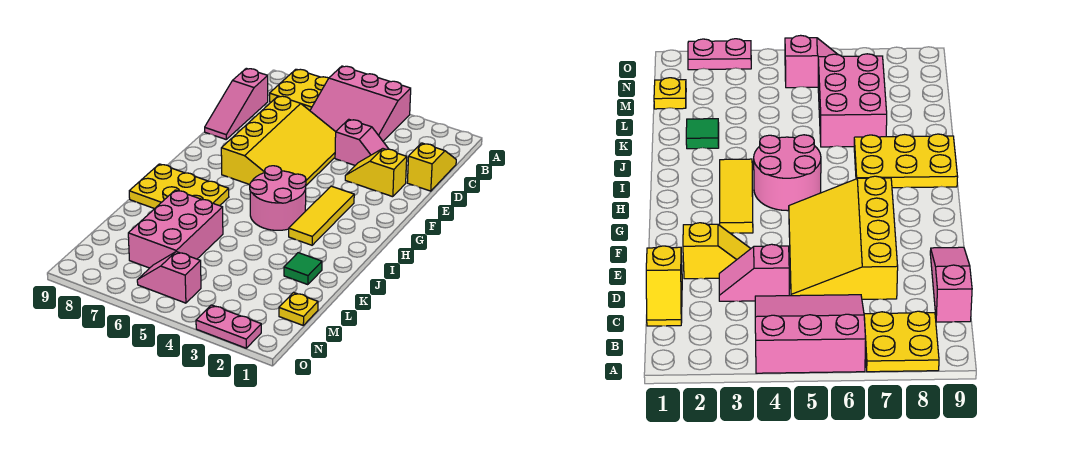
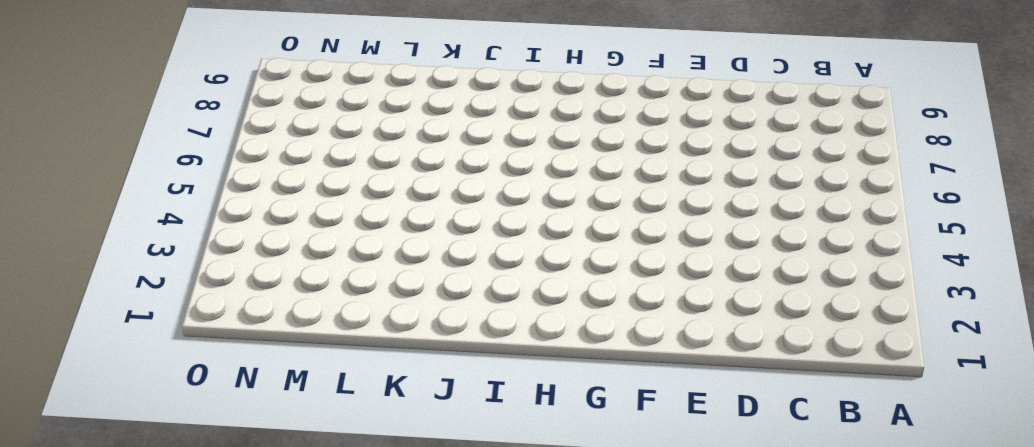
none -> pink 3x3 slope [310,66,411,141]
none -> yellow 2x2 plate [270,69,329,111]
none -> yellow 1x2 slope [407,143,456,191]

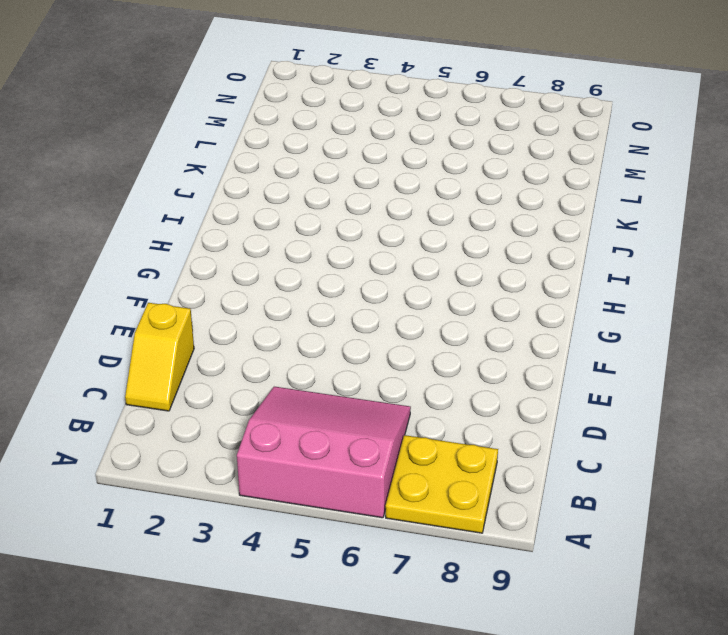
none -> pink 1x3 slope [205,68,268,139]
none -> pink 1x2 slope [335,119,388,165]
none -> yellow 3x4 slope [221,96,336,185]

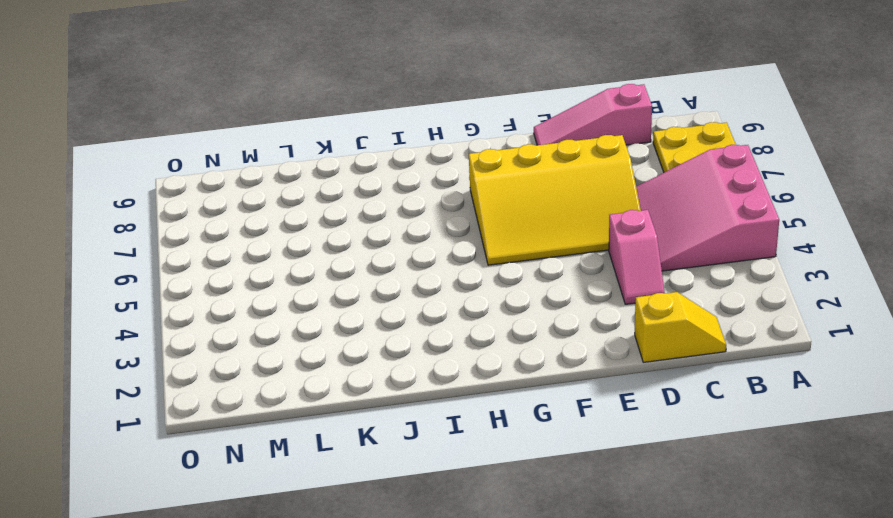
none -> yellow 1x2 slope [345,149,407,197]
none -> yellow 1x3 tile [289,186,354,245]
none -> pink 2x2 round brick [250,166,306,230]

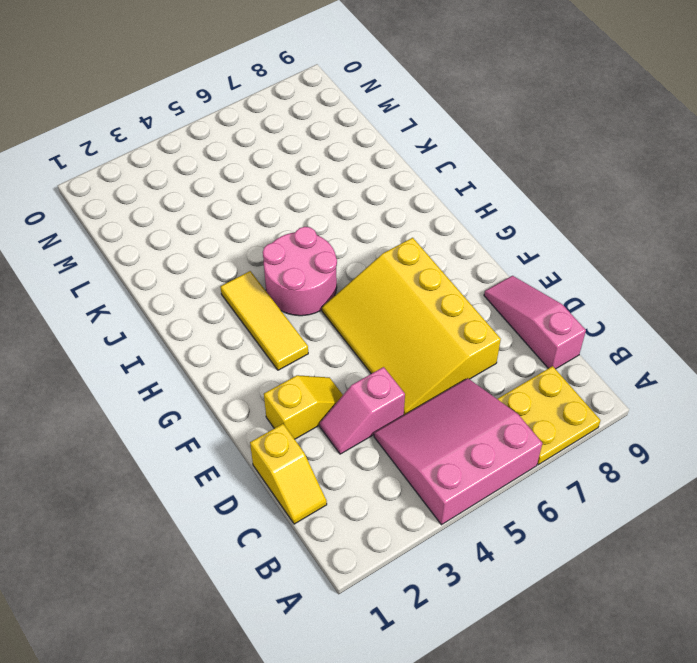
none -> yellow 2x3 plate [129,164,229,209]
none -> green 1x1 tile [284,253,322,285]
none -> pink 2x3 brick [128,190,223,268]

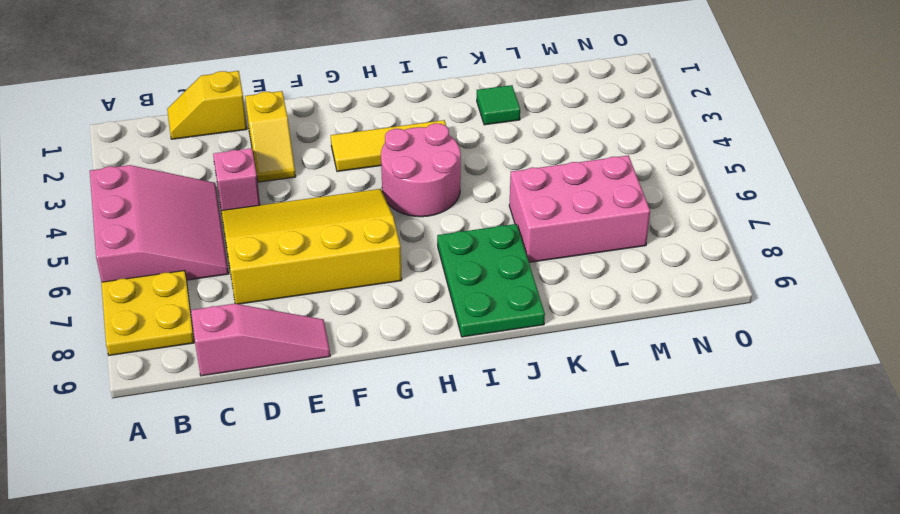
green 2x3 plate [437,224,545,337] -> yellow 2x3 plate [129,164,229,209]
none -> yellow 1x1 plate [279,292,318,325]
none -> pink 1x2 slope [137,252,201,303]
none -> pink 1x2 plate [196,305,261,348]

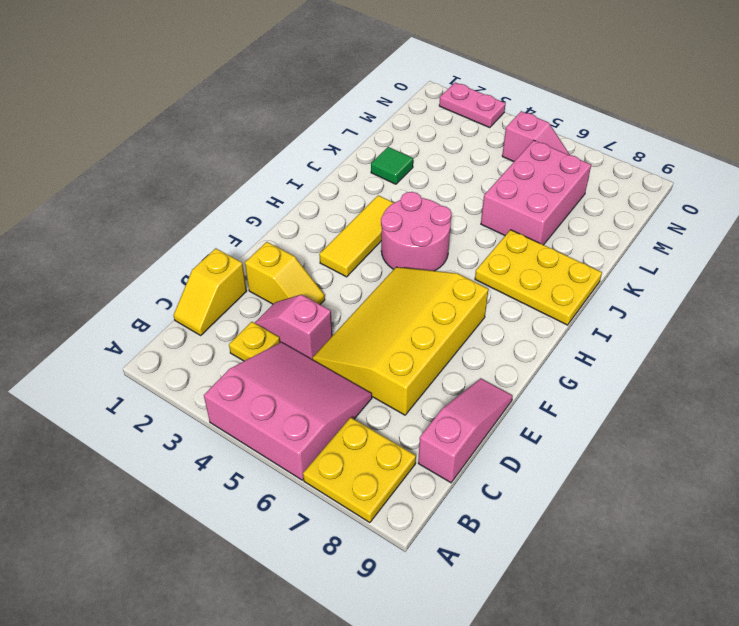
yellow 1x1 plate [229,322,280,361] -> yellow 1x1 plate moved to [279,292,318,325]

